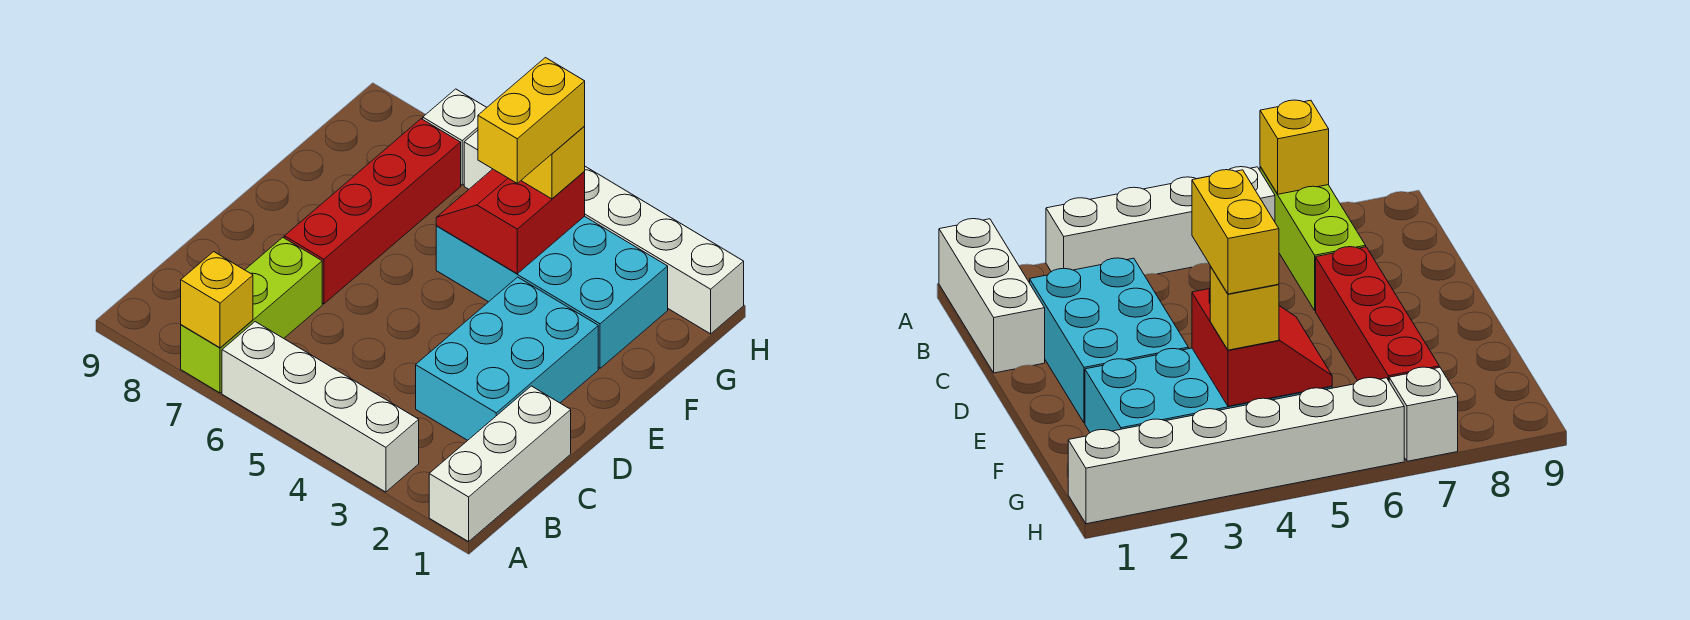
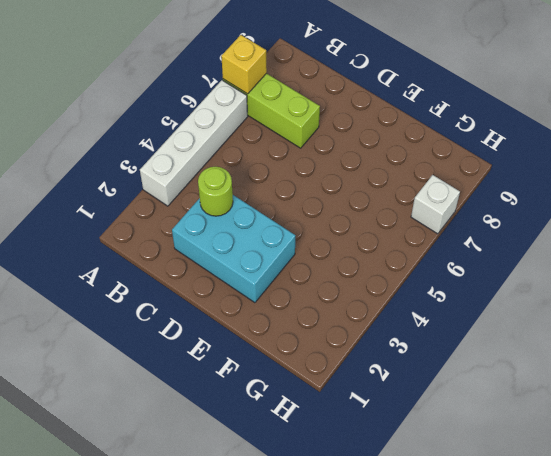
lime 1x1 round brick [198,167,233,216] -> none
none -> white 1x3 brick [429,386,571,542]
none -> red 1x4 brick [284,119,461,304]
none -> cyan 2x4 brick [436,216,668,368]

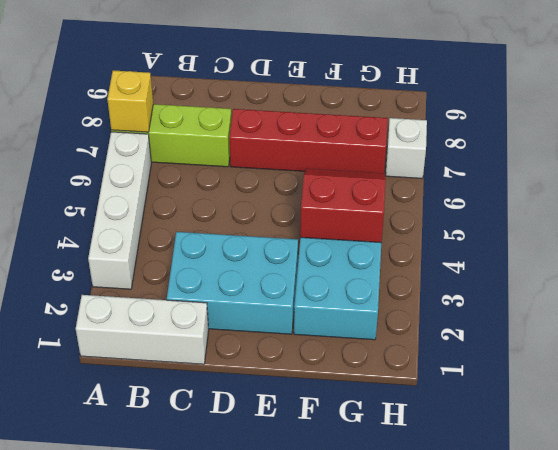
none -> white 1x6 brick [464,130,744,334]
none -> yellow 1x1 brick [521,126,585,199]
none -> yellow 1x2 brick [478,58,585,183]

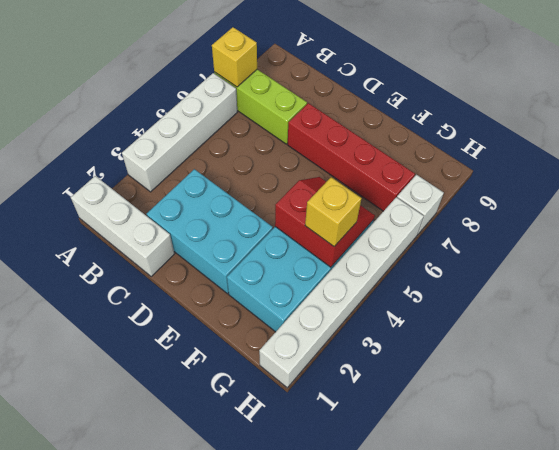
none -> yellow 1x2 brick [478,58,585,183]

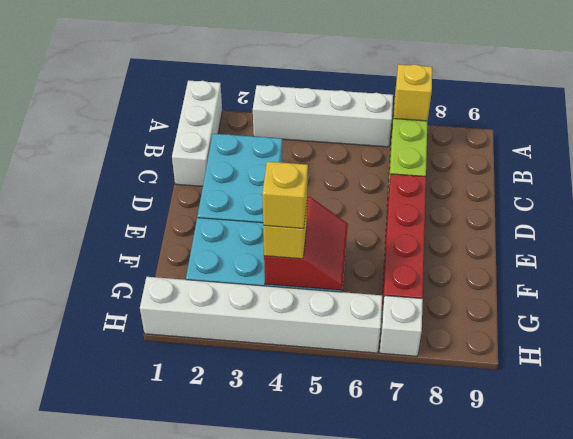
yellow 1x1 brick [262,162,308,229] -> yellow 1x2 brick [478,58,585,183]

